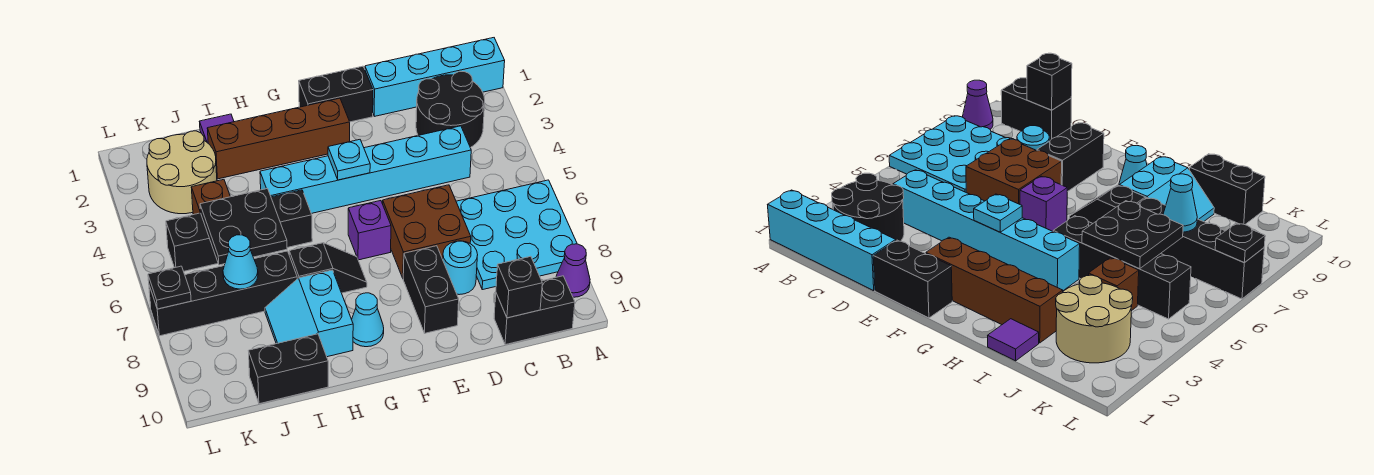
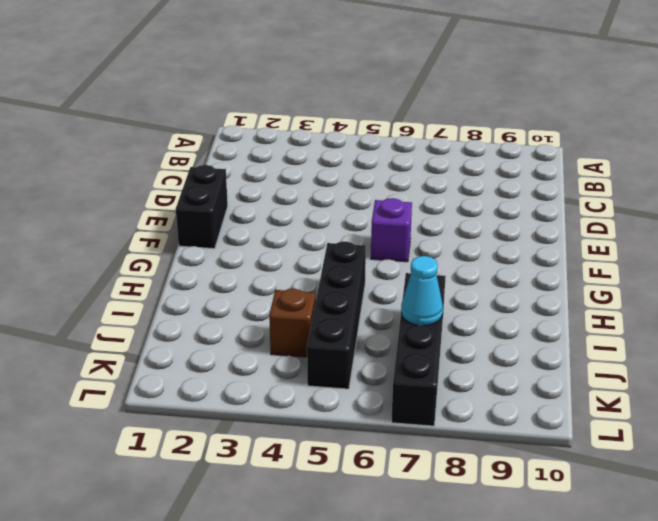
none -> cyan 1x4 brick [365,38,505,116]
none -> cyan 3x3 plate [456,180,577,290]
none -> purple 1x1 cone [556,244,590,297]

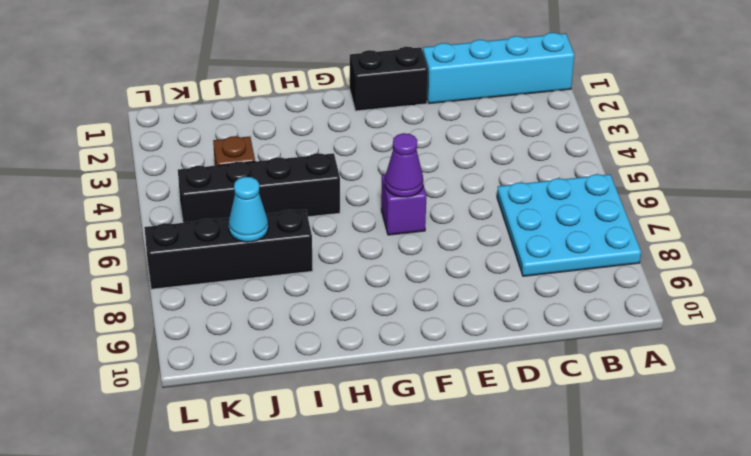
purple 1x1 cone [385,133,423,197] -> purple 1x1 cone moved to [556,244,590,297]
none -> black 2x2 round brick [416,72,485,148]
none -> black 1x2 brick [494,276,575,345]
none -> cyan 1x6 brick [260,126,471,214]

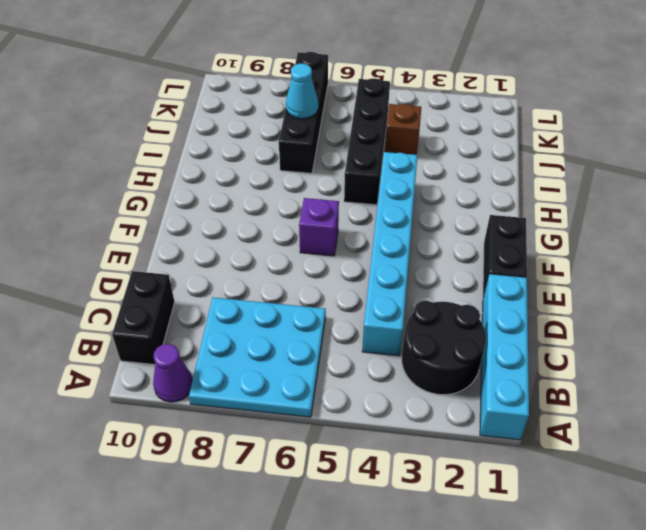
none -> brown 2x2 brick [383,185,471,278]
none -> cyan 1x1 round brick [443,241,478,295]
none -> black 1x2 brick [403,246,459,333]

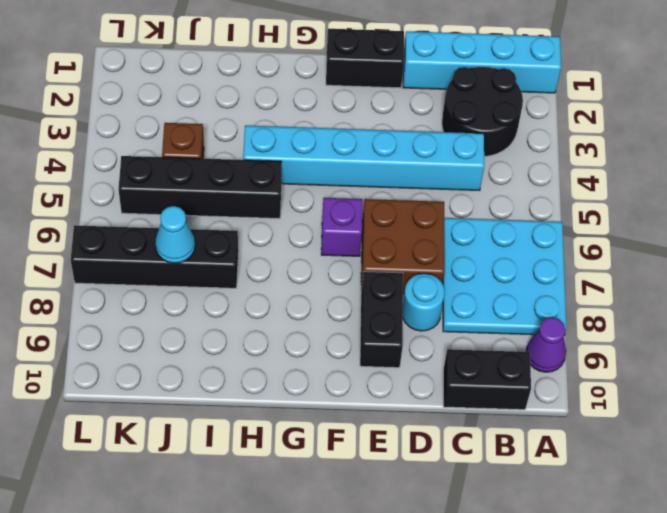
none -> brown 1x4 brick [207,98,350,179]
none -> black 1x2 slope [289,243,367,293]
none -> cyan 1x1 cone [352,293,384,347]

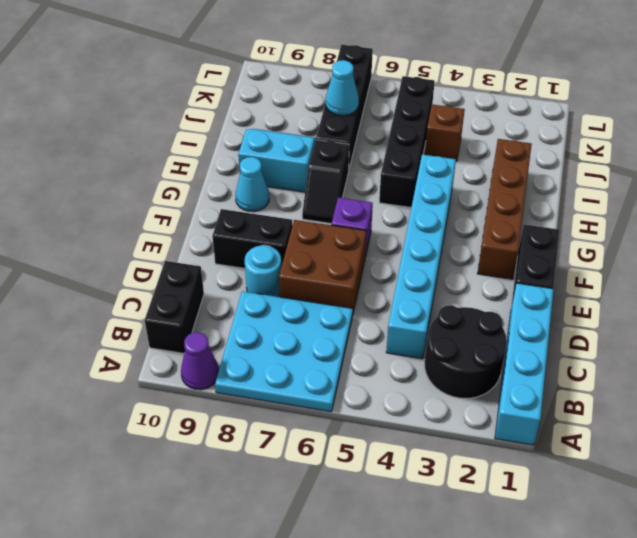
none -> purple 1x1 tile [199,114,234,143]
none -> black 1x2 brick [249,334,328,404]
none -> tan 2x2 round brick [147,131,217,214]

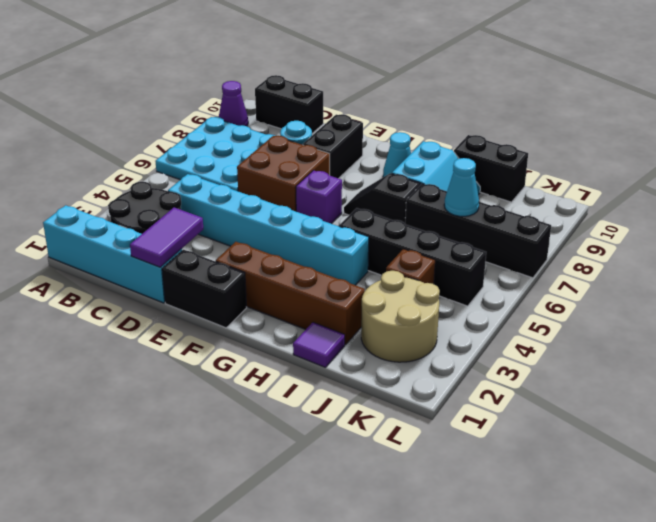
purple 1x2 tile [130,208,203,267] -> none
none -> black 1x1 brick [496,256,542,318]
none -> cyan 1x1 plate [328,140,370,180]
none -> black 2x2 plate [200,189,287,265]

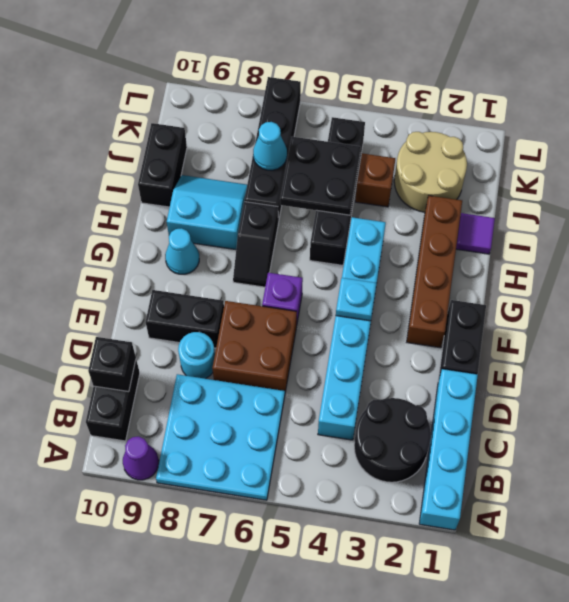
none -> black 1x1 plate [148,266,191,309]

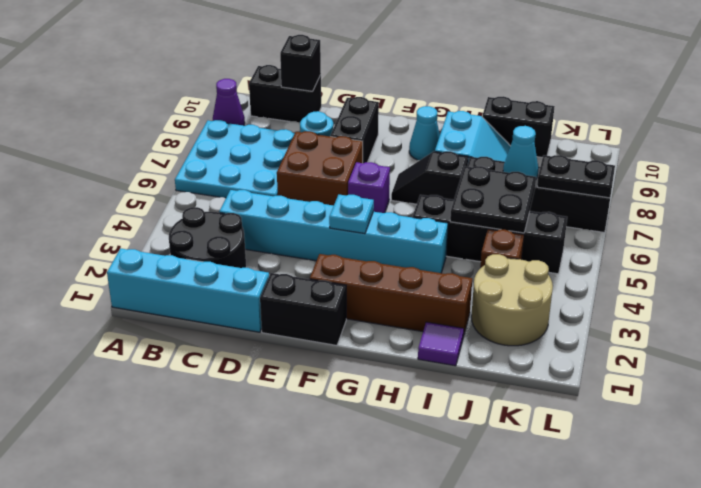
black 1x2 plate [537,155,615,198] -> black 1x1 plate [148,266,191,309]

